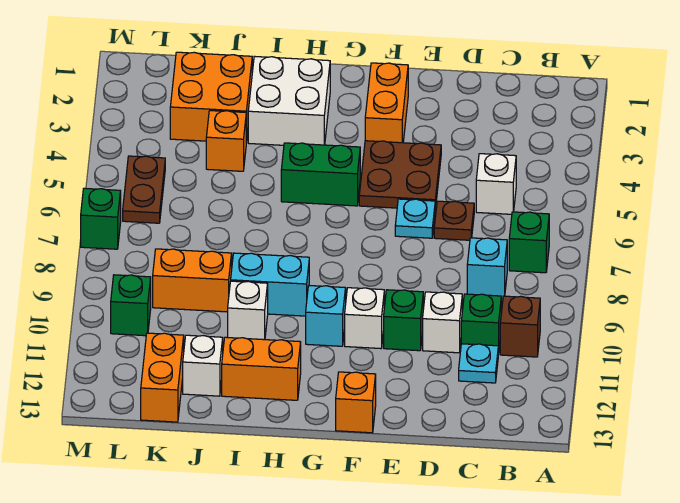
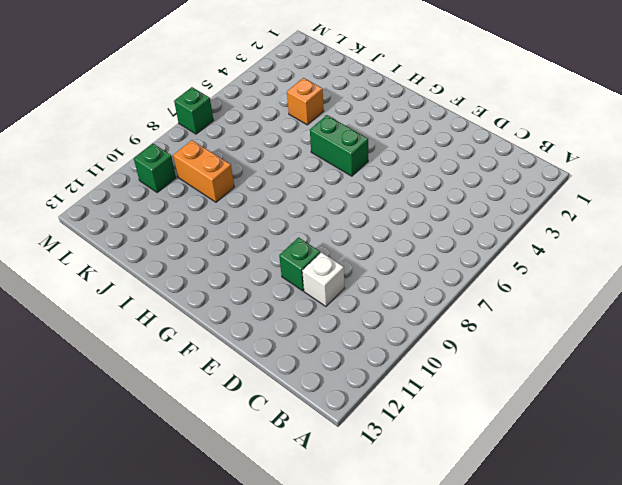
none -> green 1x1 brick [509,212,549,273]
none -> brown 1x1 brick [500,296,540,357]
none -> white 1x1 brick [476,154,516,214]

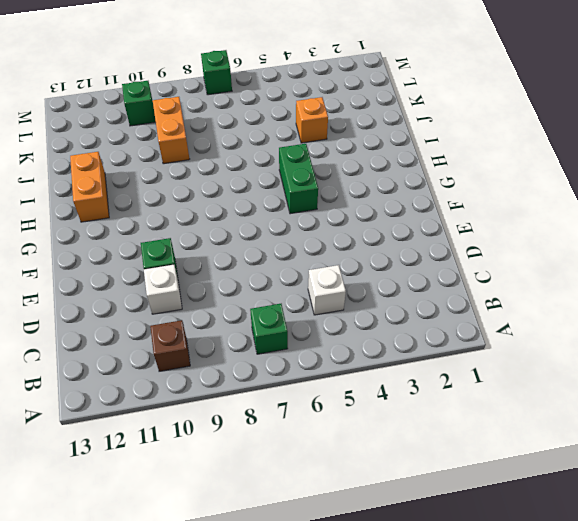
none -> cyan 1x1 brick [467,238,507,299]
none -> green 1x1 brick [461,294,501,355]
none -> cyan 1x1 plate [459,344,498,383]

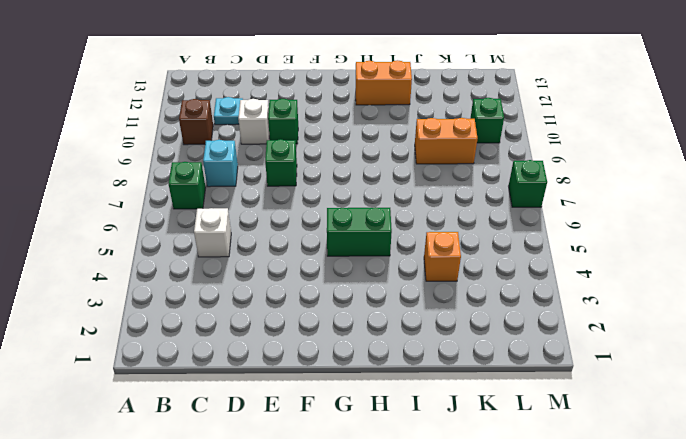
green 1x1 brick [265,139,297,186] -> green 1x1 brick moved to [461,294,501,355]
none -> brown 1x1 plate [434,201,474,240]
none -> brown 2x2 plate [359,141,441,209]
none -> cyan 1x1 plate [395,199,435,238]

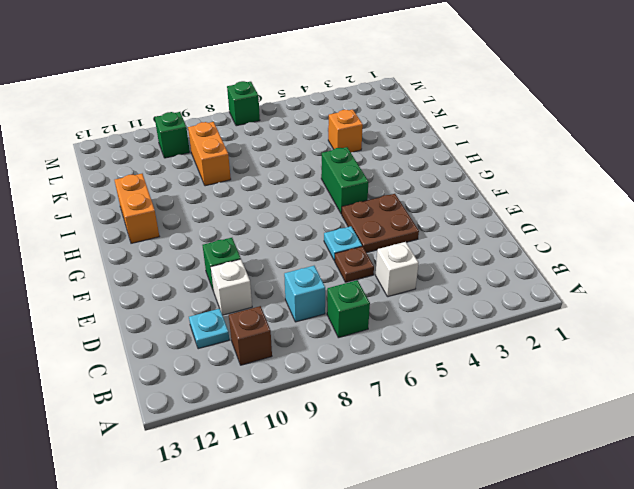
none -> green 1x1 brick [461,294,501,355]
none -> orange 1x2 brick [365,63,408,143]
none -> white 1x1 brick [345,288,384,349]

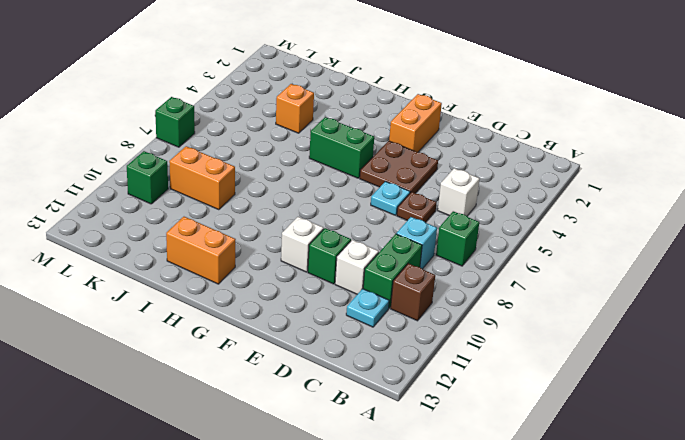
green 1x2 brick [363,234,422,308] -> green 1x1 brick [461,294,501,355]
none -> orange 1x1 brick [336,372,376,433]
none -> cyan 1x1 brick [306,286,346,346]
none -> white 2x2 brick [248,56,330,145]

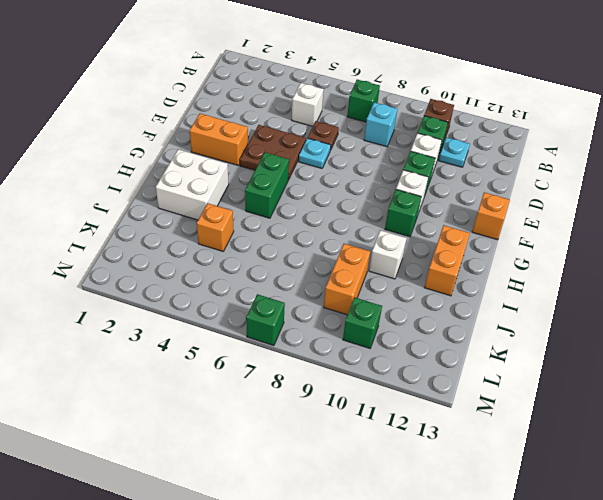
green 1x1 brick [385,189,421,237] -> cyan 1x1 brick [306,286,346,346]
none -> cyan 1x2 brick [231,253,309,316]
none -> orange 2x2 brick [170,52,252,143]
none -> white 1x1 brick [183,335,223,396]

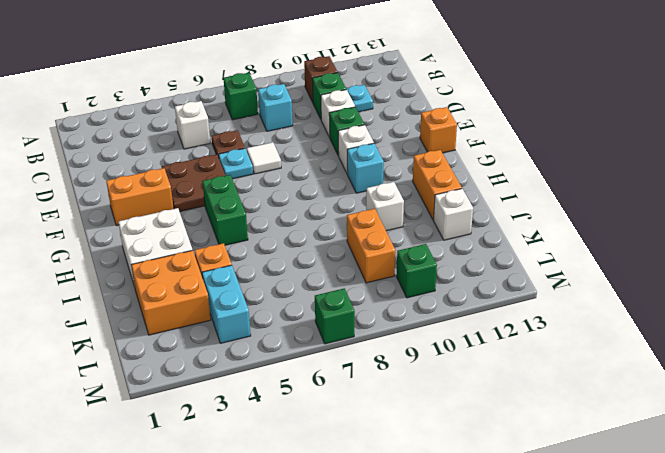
white 1x1 tile [247,142,281,174] -> none
cyan 1x2 brick [202,265,251,343] -> cyan 1x2 brick moved to [231,253,309,316]
none -> orange 1x2 brick [141,333,184,422]
none -> brown 1x2 plate [123,156,165,223]

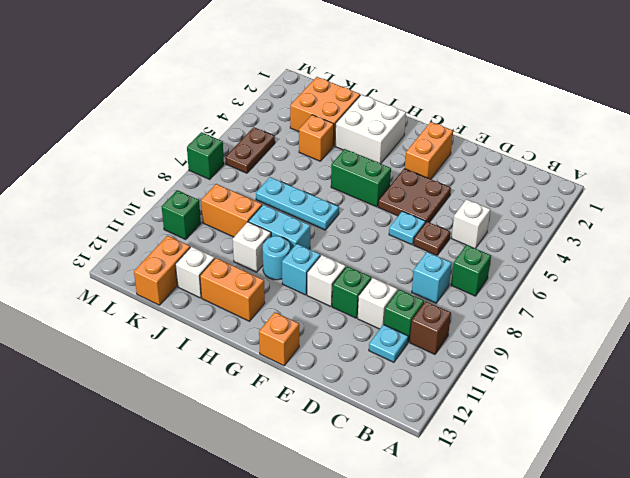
cyan 1x3 plate [256,177,339,230] -> none
cyan 1x1 round brick [262,236,290,280] -> none

